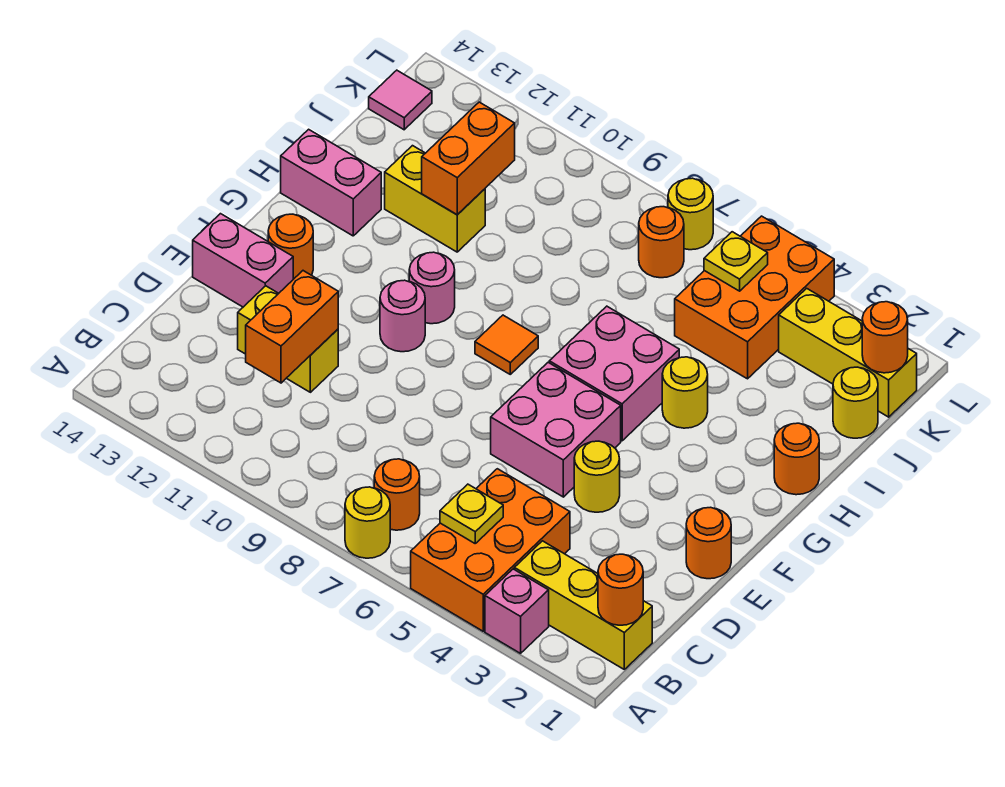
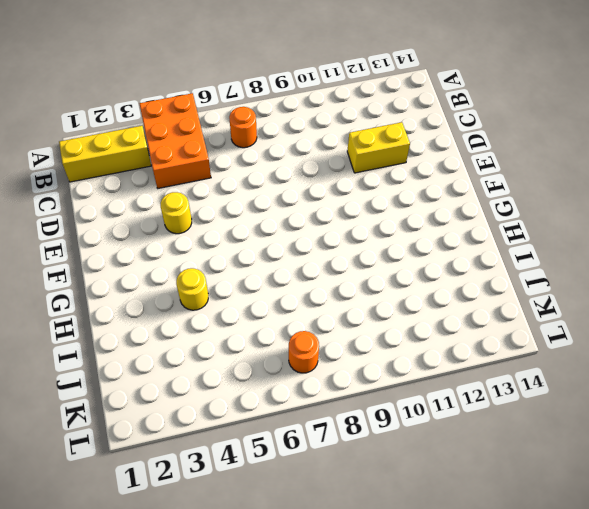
none -> pink 1x1 brick [485,569,549,653]
none -> yellow 1x1 round brick [345,487,390,558]
none -> orange 1x1 round brick [686,507,731,579]
none -> pink 2x2 brick [491,362,621,497]

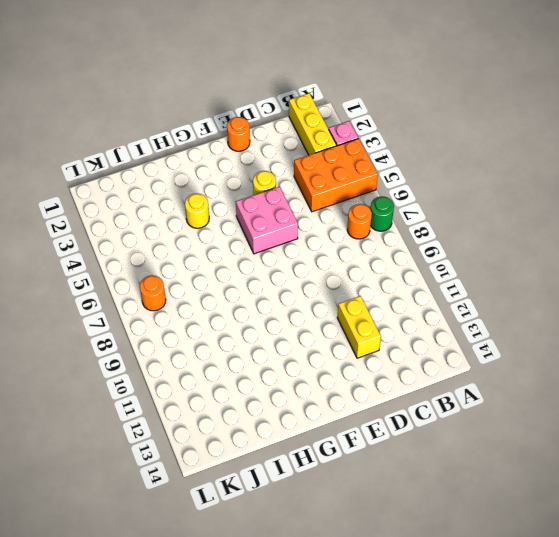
green 1x1 round brick [370,196,394,231] -> yellow 1x1 round brick [345,487,390,558]
none -> pink 1x2 brick [193,214,293,307]
none -> pink 1x1 round brick [380,280,425,352]
none -> orange 1x1 round brick [268,214,313,279]
none -> pink 2x2 brick [549,306,679,441]

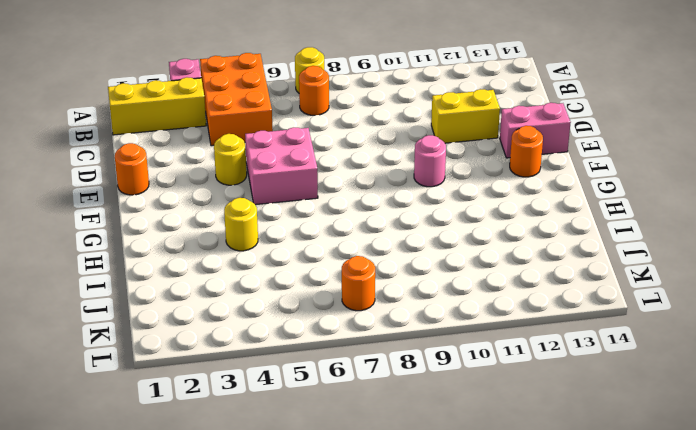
none -> pink 2x2 brick [549,306,679,441]
none -> orange 1x1 tile [475,315,538,374]
none -> pink 1x1 round brick [409,252,455,324]
none -> orange 1x1 round brick [774,423,819,495]

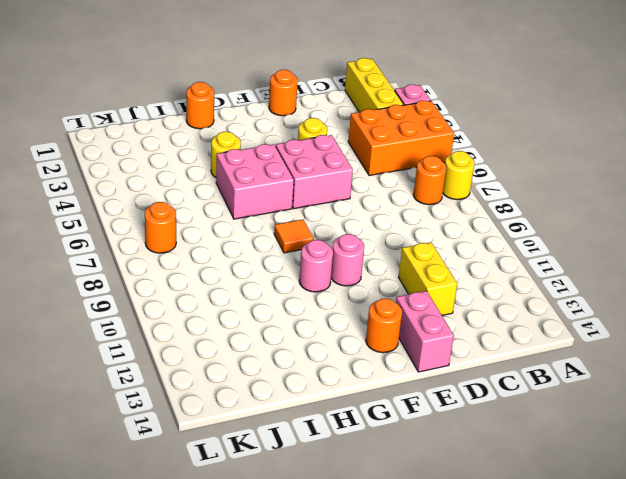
none -> pink 1x2 brick [281,129,381,236]
none -> yellow 1x2 brick [385,146,485,252]
none -> yellow 1x1 round brick [833,367,878,438]
none -> orange 2x3 brick [675,216,834,379]

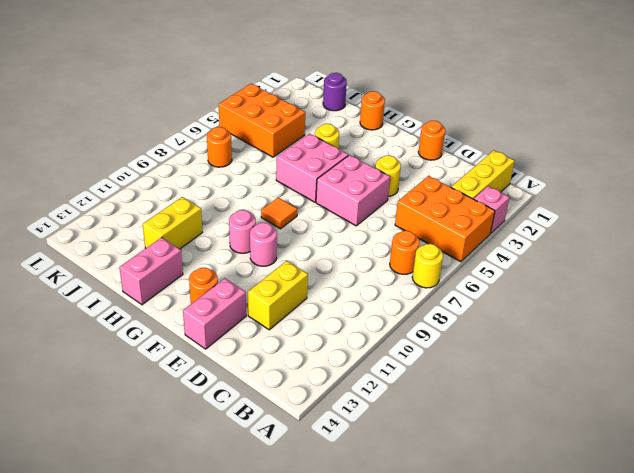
purple 1x1 round brick [323,73,347,111] -> yellow 1x1 round brick [833,367,878,438]
none -> yellow 1x3 brick [779,288,917,417]
none -> pink 1x1 tile [369,70,432,130]
none -> yellow 1x1 round brick [668,178,713,250]
none -> orange 1x1 round brick [598,554,643,625]

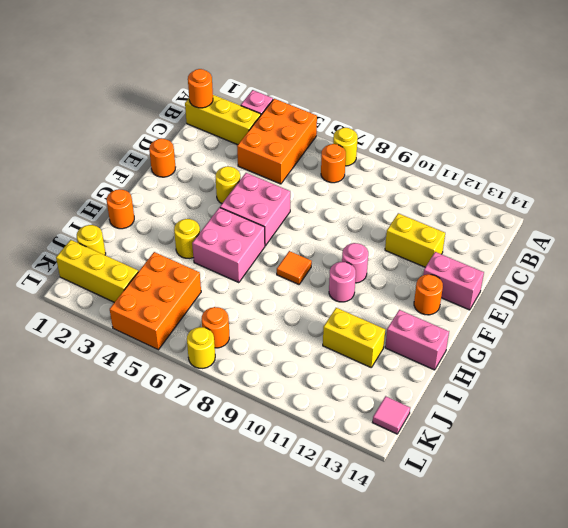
none -> yellow 1x1 plate [440,484,503,543]
none -> orange 1x2 brick [246,271,338,383]
none -> orange 1x2 brick [422,102,515,215]
none -> orange 1x1 round brick [862,302,908,373]

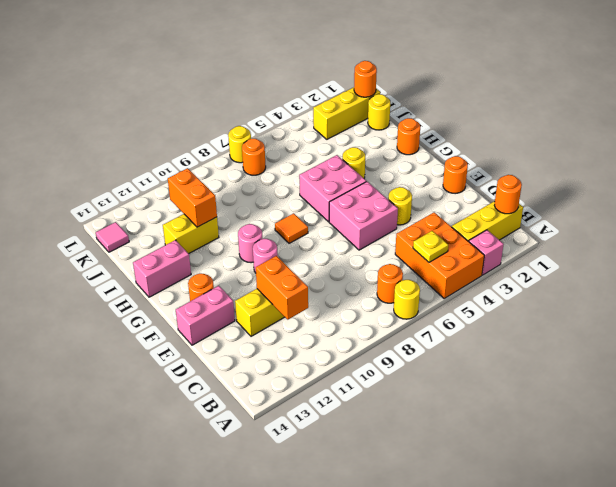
none -> orange 2x3 brick [675,216,834,379]
none -> yellow 1x1 plate [704,232,768,291]

